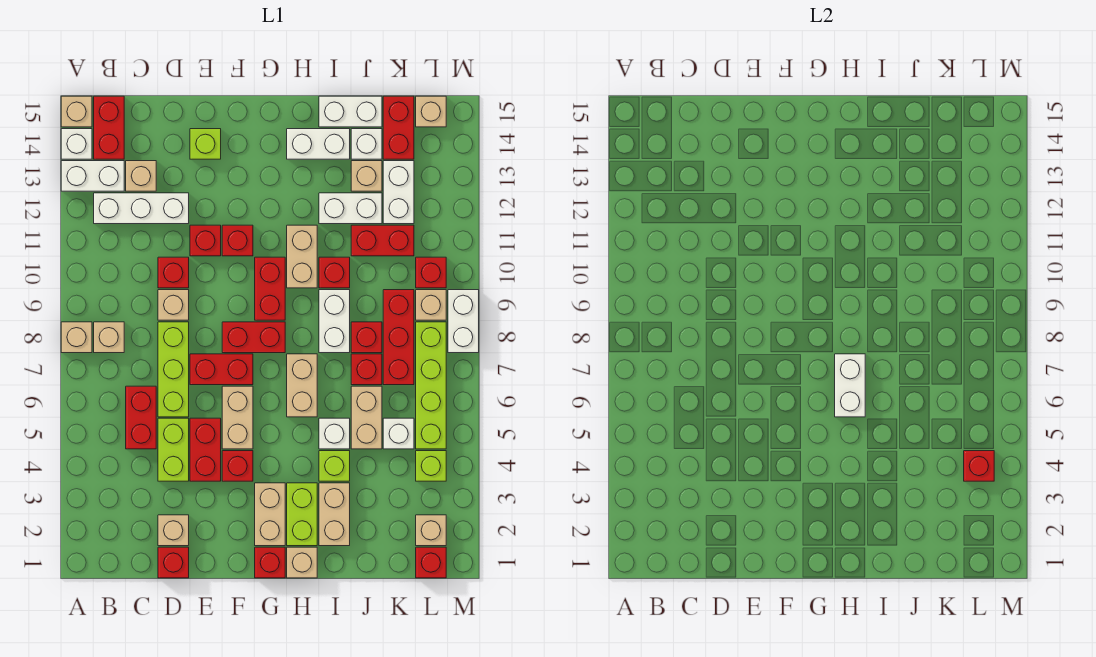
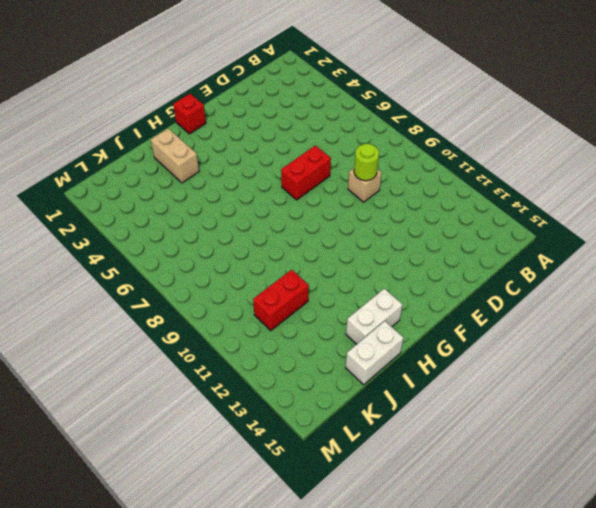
lime 1x1 round brick [354,144,379,181] -> none
none -> tan 1x1 brick [61,322,92,353]
none -> white 1x2 brick [61,161,124,191]
none -> white 1x1 brick [61,129,92,159]
none -> tan 1x1 brick [61,96,92,127]

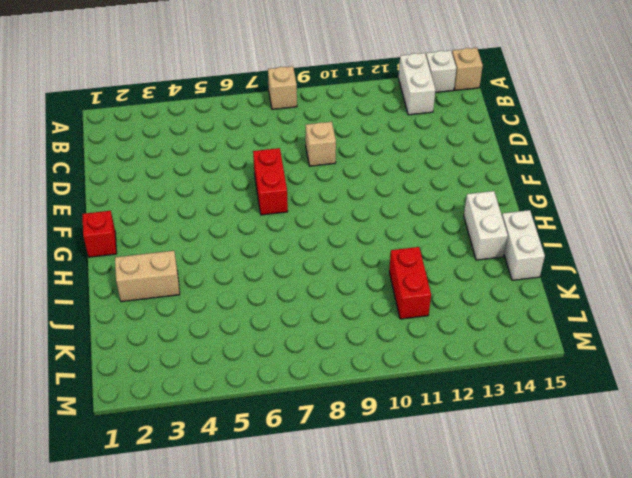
none -> tan 1x1 brick [94,322,124,353]
none -> white 1x3 brick [94,193,189,224]
none -> red 1x2 brick [94,96,124,159]
none -> red 1x2 brick [126,386,156,449]

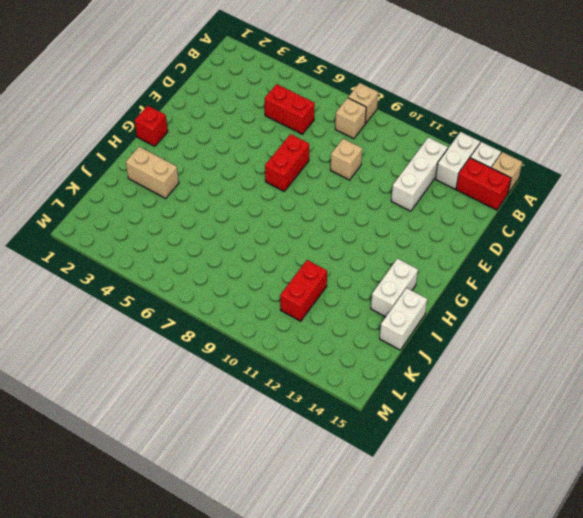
none -> tan 1x1 brick [126,161,156,191]
none -> red 1x1 brick [158,547,189,578]
none -> tan 1x1 brick [158,515,189,546]
none -> lime 1x2 brick [158,418,189,481]

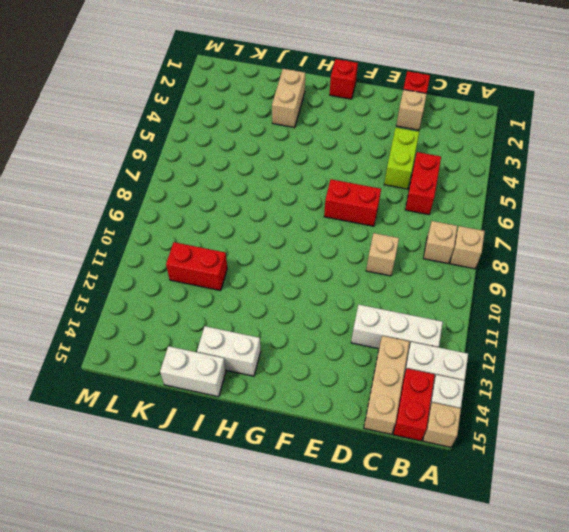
tan 1x3 brick [364,336,409,434] -> tan 1x1 brick [126,161,156,191]
none -> lime 1x3 brick [158,322,189,417]
none -> red 1x1 brick [158,257,189,288]
none -> red 1x2 brick [190,418,221,481]
none -> red 1x1 brick [190,225,221,256]

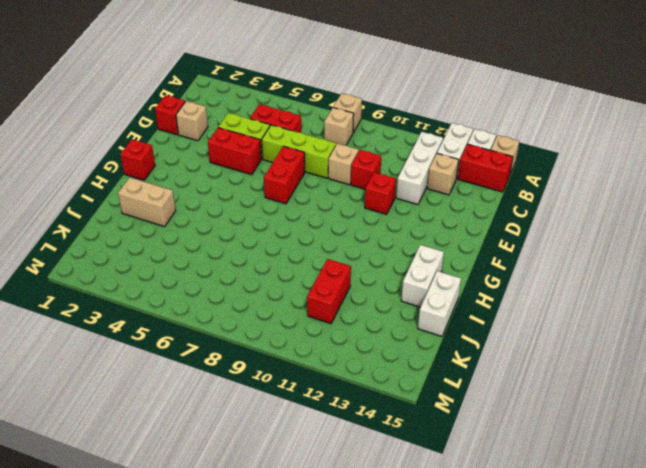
none -> lime 1x1 brick [190,129,221,159]
none -> red 1x1 brick [222,451,253,481]
none -> tan 1x2 brick [222,386,253,449]
none -> red 1x2 brick [222,322,285,353]

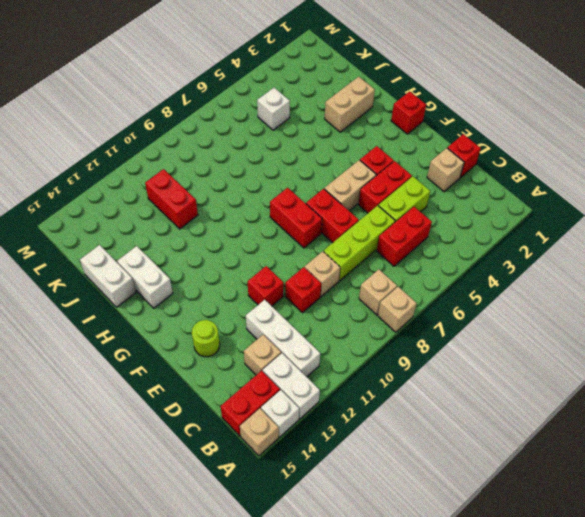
lime 1x1 round brick [192,320,220,357] -> lime 1x1 brick [190,129,221,159]
none -> red 1x1 brick [222,225,253,256]
none -> tan 1x2 brick [255,483,285,546]
none -> red 1x2 brick [255,257,285,320]
none -> tan 1x1 brick [287,547,317,578]

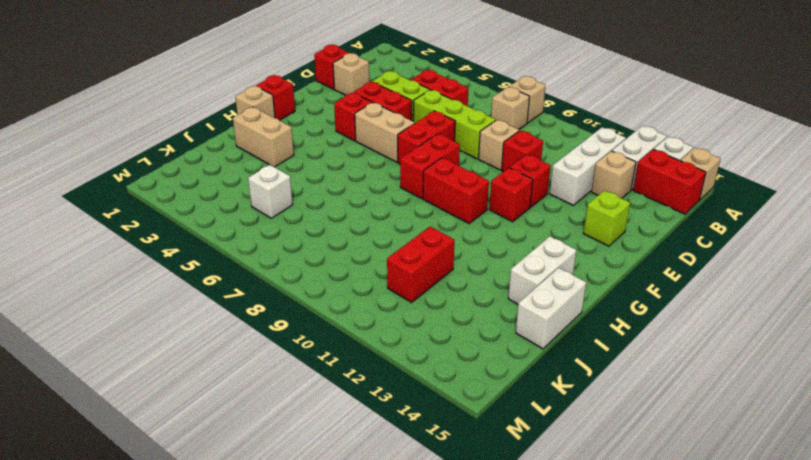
none -> tan 1x2 brick [255,483,285,546]
none -> lime 1x2 brick [287,483,317,546]
none -> tan 1x2 brick [287,354,317,417]
none -> tan 1x2 brick [287,225,317,288]

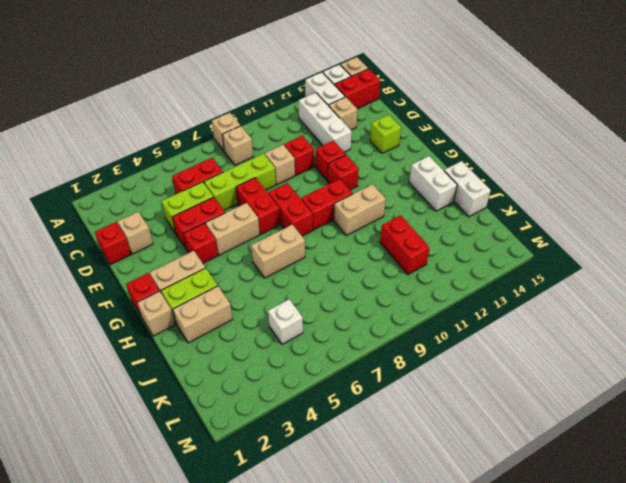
none -> lime 1x1 brick [319,451,350,481]
none -> white 1x1 brick [319,418,350,449]
none -> white 1x2 brick [319,290,350,353]
none -> red 1x1 brick [319,257,350,288]

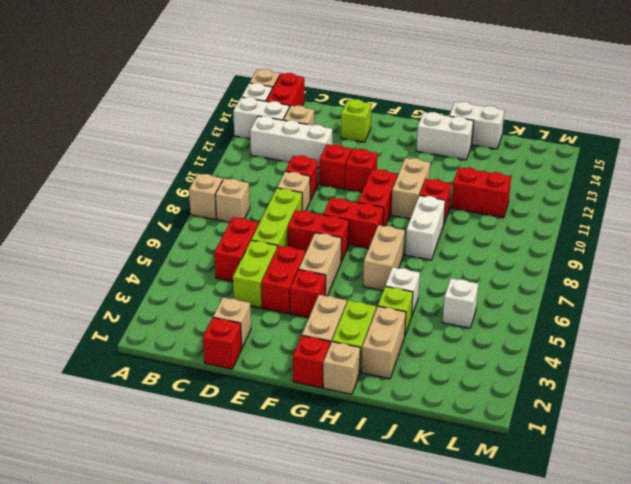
none -> white 1x2 brick [319,193,382,224]
none -> tan 1x2 brick [351,386,382,449]
none -> red 1x1 brick [351,354,382,385]
none -> red 1x1 brick [351,322,382,353]

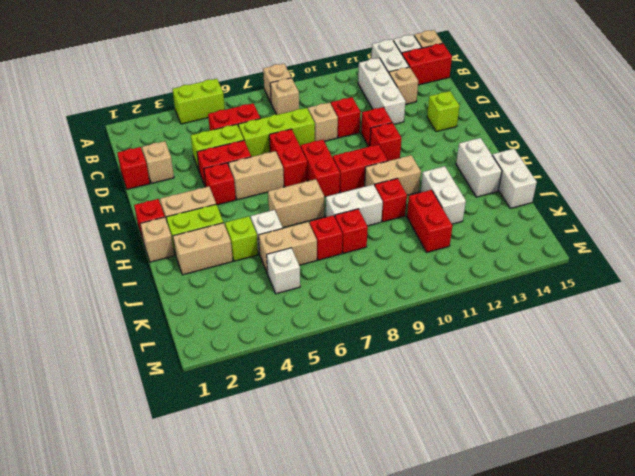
lime 1x2 brick [172,79,225,124] -> none
none -> tan 1x1 brick [351,161,382,191]
none -> white 1x1 brick [351,129,382,159]
none -> red 1x3 brick [383,290,414,385]
none -> white 1x2 brick [383,161,414,224]

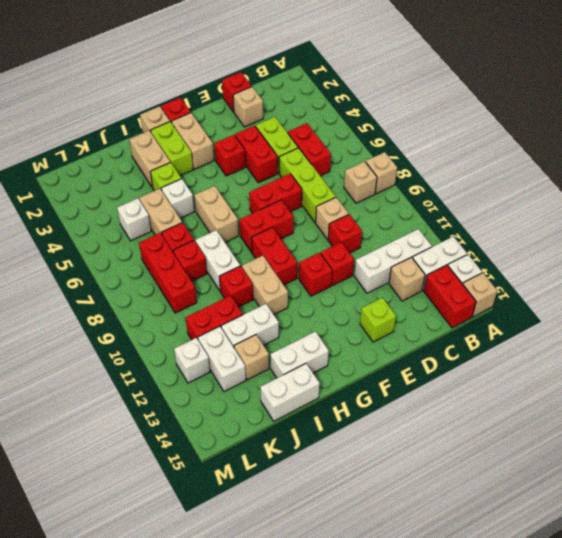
white 1x1 brick [174,338,210,383] -> white 1x1 brick moved to [351,129,382,159]
none -> tan 1x2 brick [222,386,253,449]
none -> red 1x2 brick [383,96,414,159]
none -> red 1x1 brick [416,547,446,578]
none -> tan 1x1 brick [416,515,446,546]

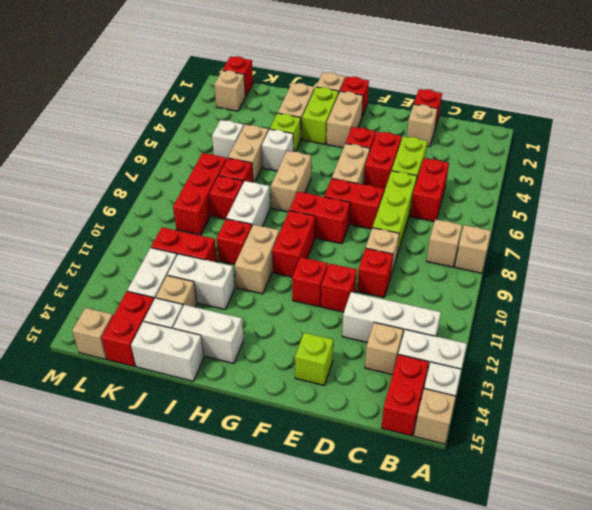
none -> lime 1x1 brick [416,451,446,481]
none -> lime 1x4 brick [416,322,446,449]
none -> tan 1x1 brick [416,290,446,320]
none -> red 1x1 brick [416,257,446,288]

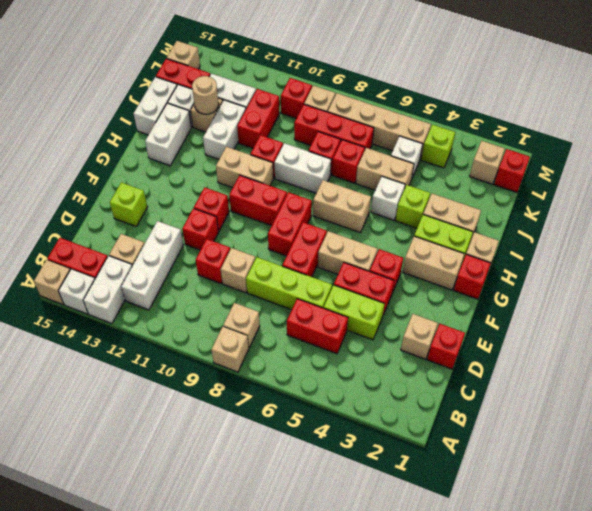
tan 1x1 round brick [192,76,219,114] -> none
tan 1x4 brick [328,93,431,158] -> lime 1x4 brick [416,322,446,449]
none -> white 1x2 brick [448,290,479,353]
none -> white 1x2 brick [835,354,865,417]
none -> red 1x1 brick [964,451,994,481]

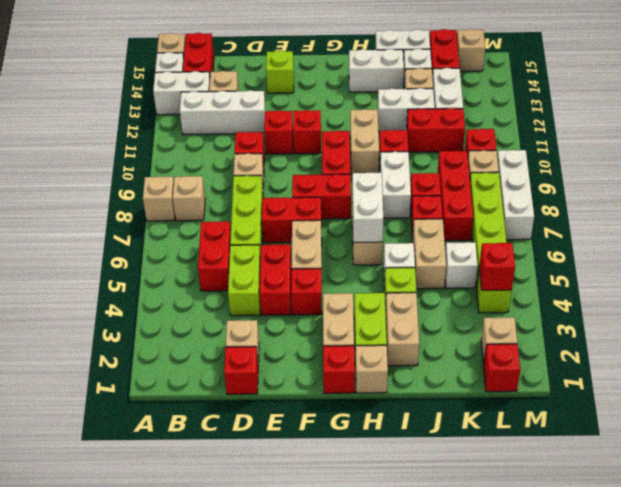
white 1x3 brick [497,150,534,240] -> white 1x2 brick [448,290,479,353]

